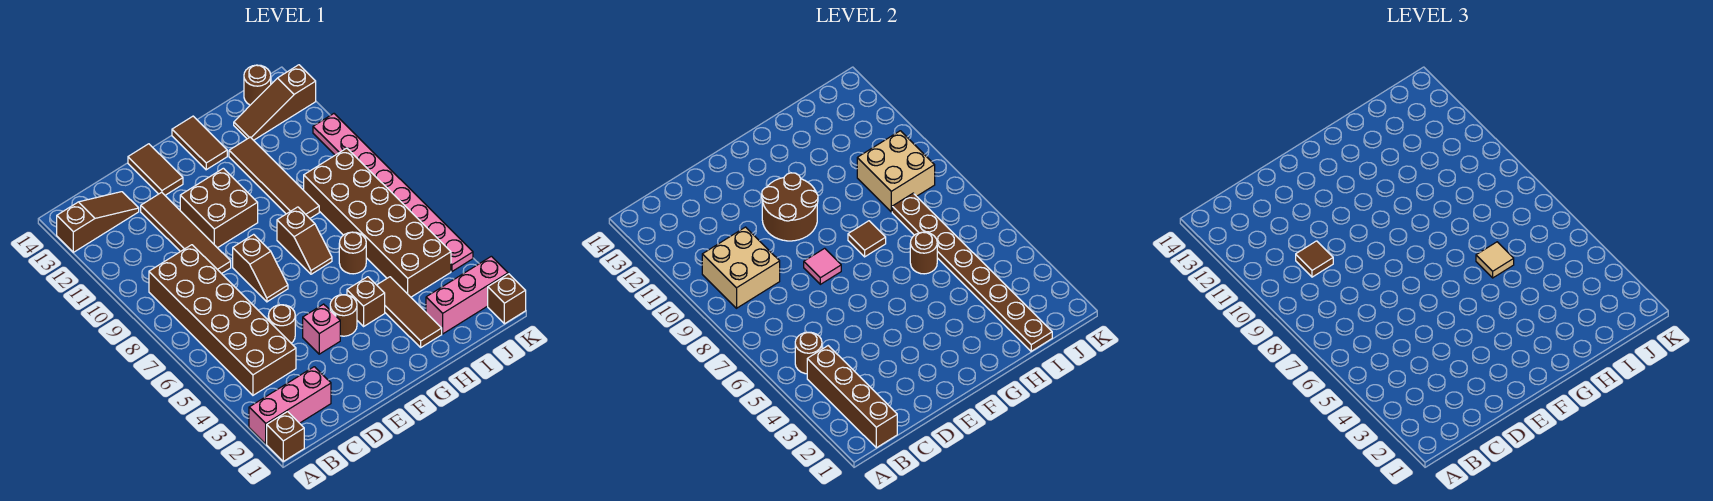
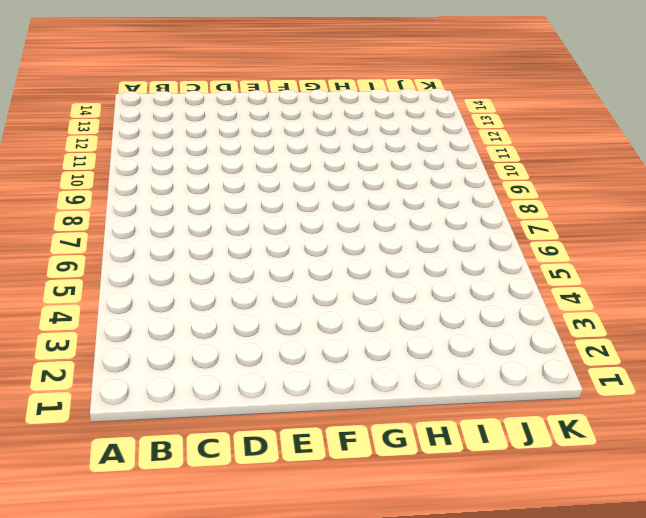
none -> brown 1x1 brick [267,412,304,461]
none -> pink 1x3 brick [249,367,331,444]
none -> brown 1x3 slope [57,192,139,252]
none -> brown 2x6 brick [149,245,296,395]

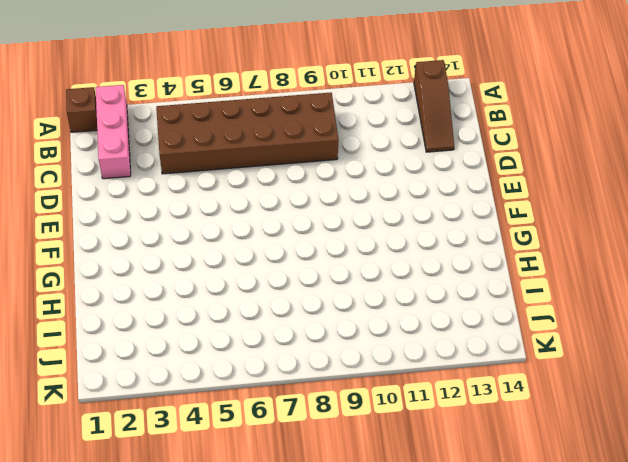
none -> brown 1x1 round brick [268,305,295,343]
none -> brown 1x4 tile [141,192,231,274]
none -> pink 1x1 brick [303,304,340,354]
none -> brown 1x2 slope [233,234,288,302]

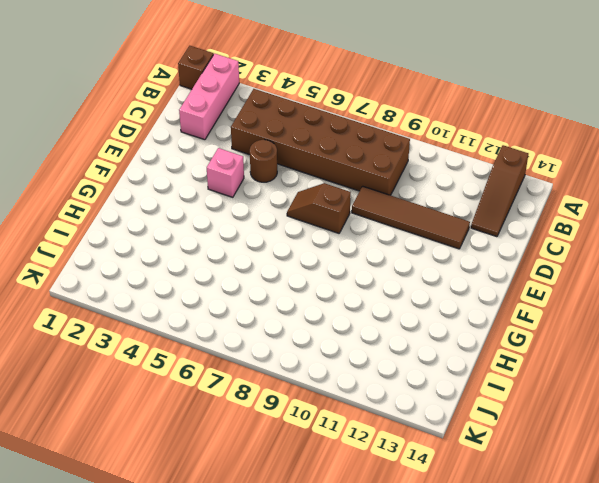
none -> brown 2x2 brick [180,168,258,248]
none -> brown 1x2 tile [128,144,183,195]
none -> brown 1x1 round brick [330,295,357,336]
none -> brown 1x1 brick [347,277,385,326]

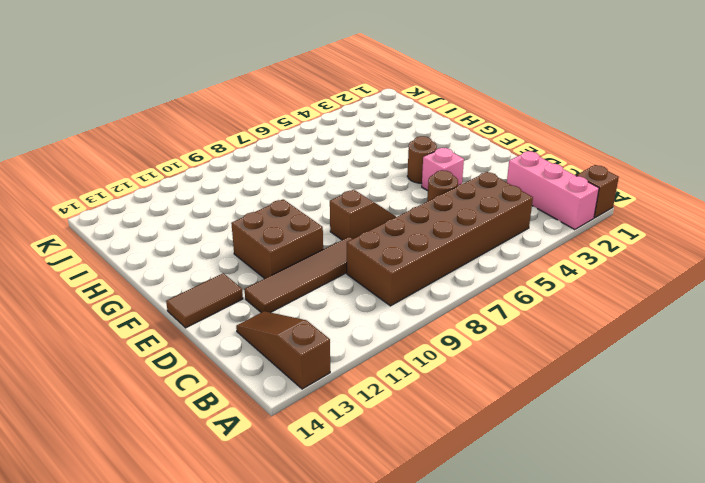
none -> brown 1x1 brick [347,277,385,326]
none -> brown 1x2 slope [277,207,332,274]
none -> brown 1x2 tile [172,116,227,170]
none -> brown 1x3 tile [377,277,442,347]

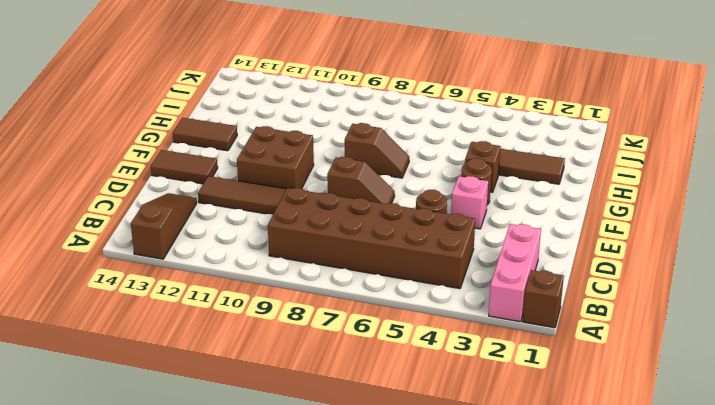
none -> brown 1x1 round brick [339,232,366,274]
none -> brown 1x4 tile [229,137,319,218]
none -> pink 1x3 brick [426,256,508,334]
none -> brown 2x6 brick [304,148,451,297]

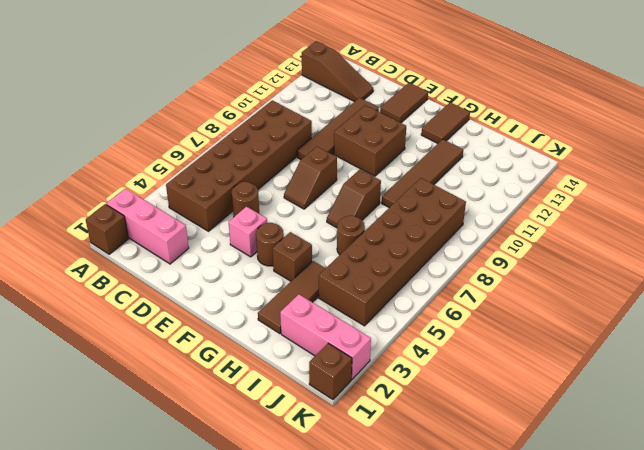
none -> brown 1x3 slope [234,65,316,140]
none -> brown 1x1 round brick [244,65,271,105]
none -> pink 1x8 plate [313,114,473,271]
none -> brown 1x4 brick [807,346,897,448]

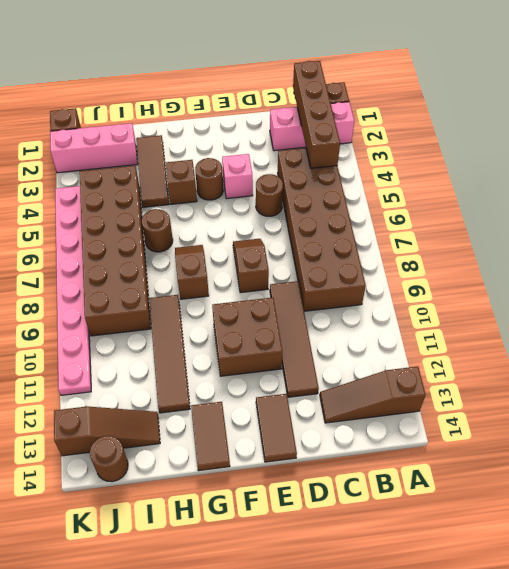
none -> brown 1x1 round brick [795,332,822,374]
none -> tan 2x2 brick [702,227,780,308]
none -> pink 1x1 tile [804,248,841,284]
none -> brown 2x2 round brick [762,173,818,241]

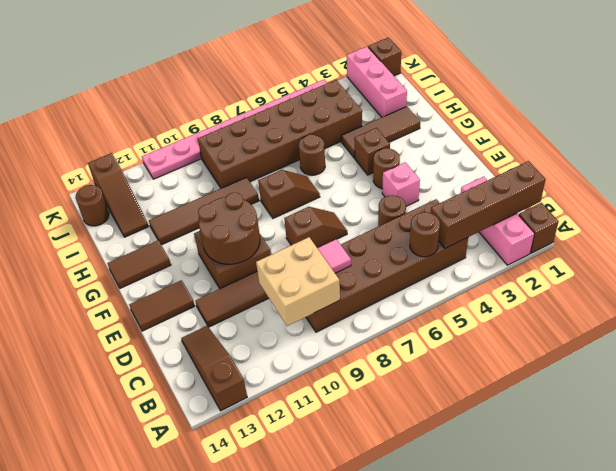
pink 1x1 tile [317,239,351,273] -> pink 1x1 tile moved to [804,248,841,284]
none -> brown 1x1 tile [848,221,886,257]
none -> brown 1x1 round brick [910,232,937,274]
none -> brown 1x8 plate [892,193,1052,351]
none -> tan 2x2 brick [857,131,935,212]

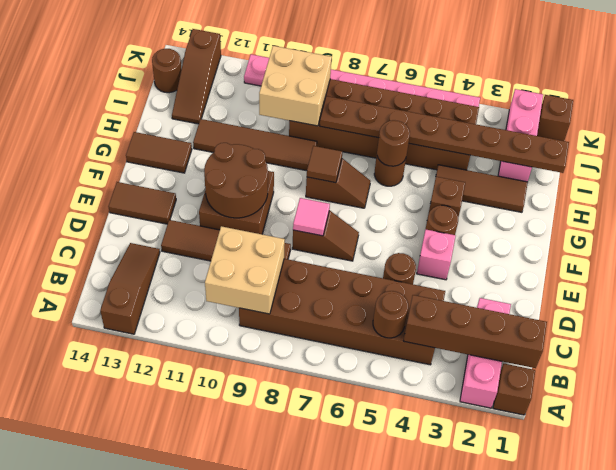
none -> brown 1x1 tile [1296,241,1333,277]
none -> tan 1x1 tile [1476,242,1514,278]

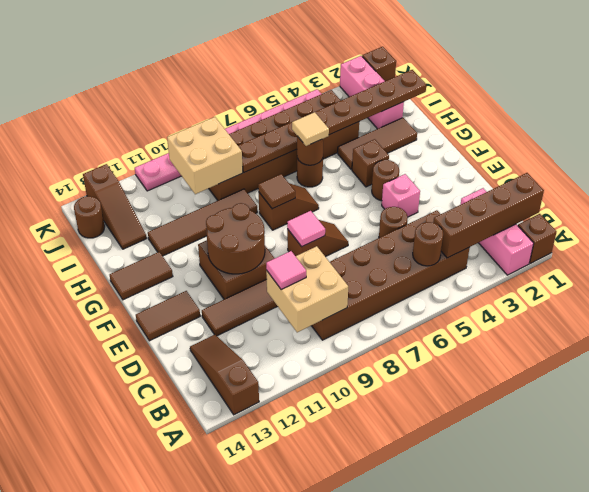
pink 1x1 tile [266,251,306,289] -> brown 1x1 tile [1296,241,1333,277]

